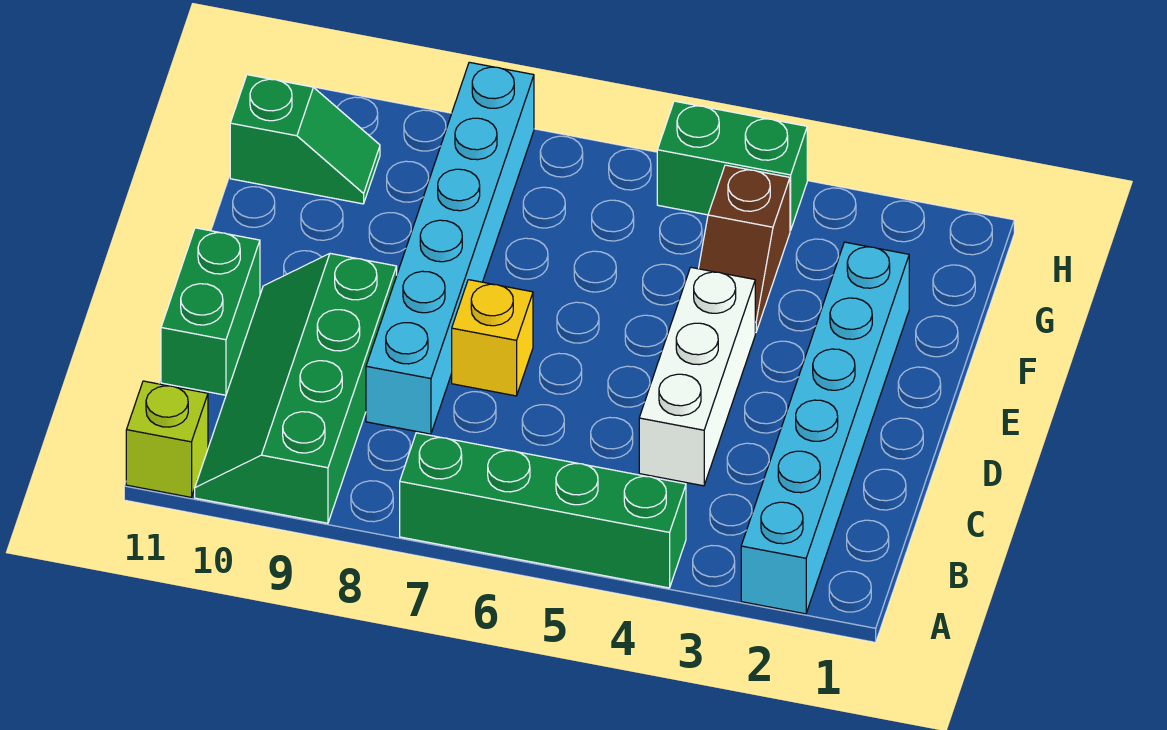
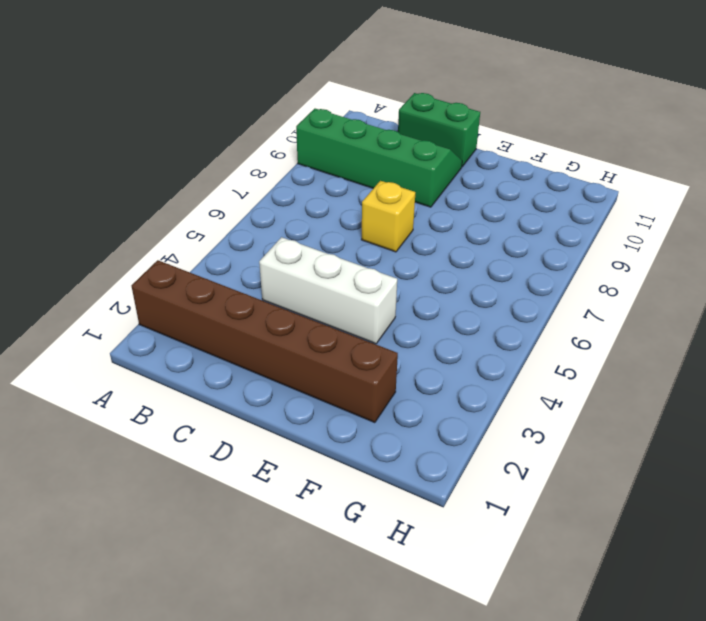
brown 1x6 brick [132,260,398,423] -> cyan 1x6 brick [741,242,909,614]
none -> green 1x4 brick [400,433,686,588]
none -> lime 1x1 brick [126,381,208,497]

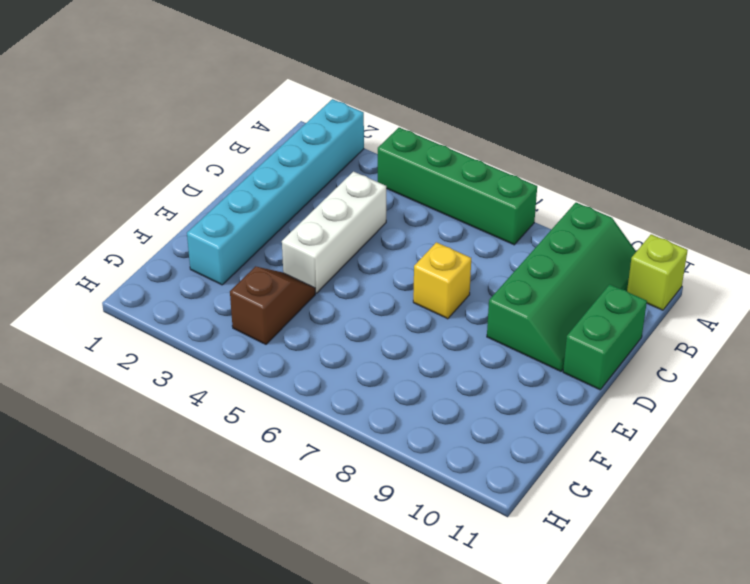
none -> cyan 1x6 brick [366,62,534,434]
none -> green 1x2 slope [230,75,380,204]

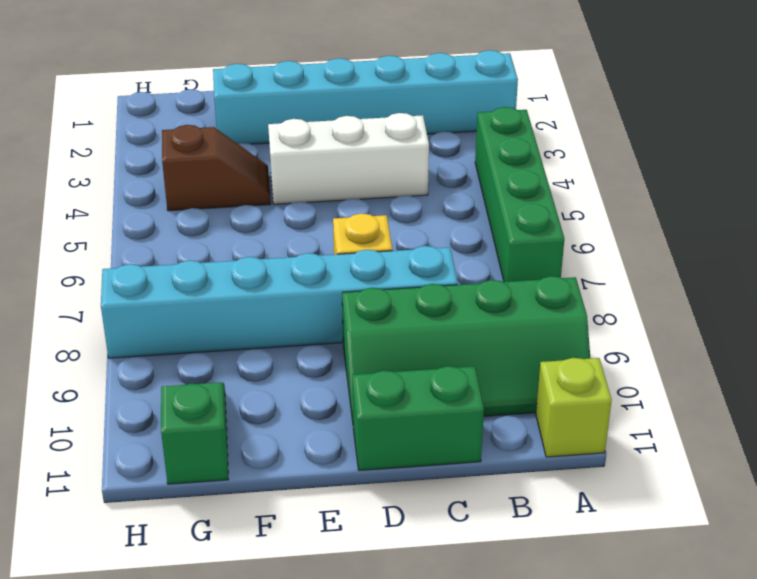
none -> green 1x2 brick [657,101,807,230]

